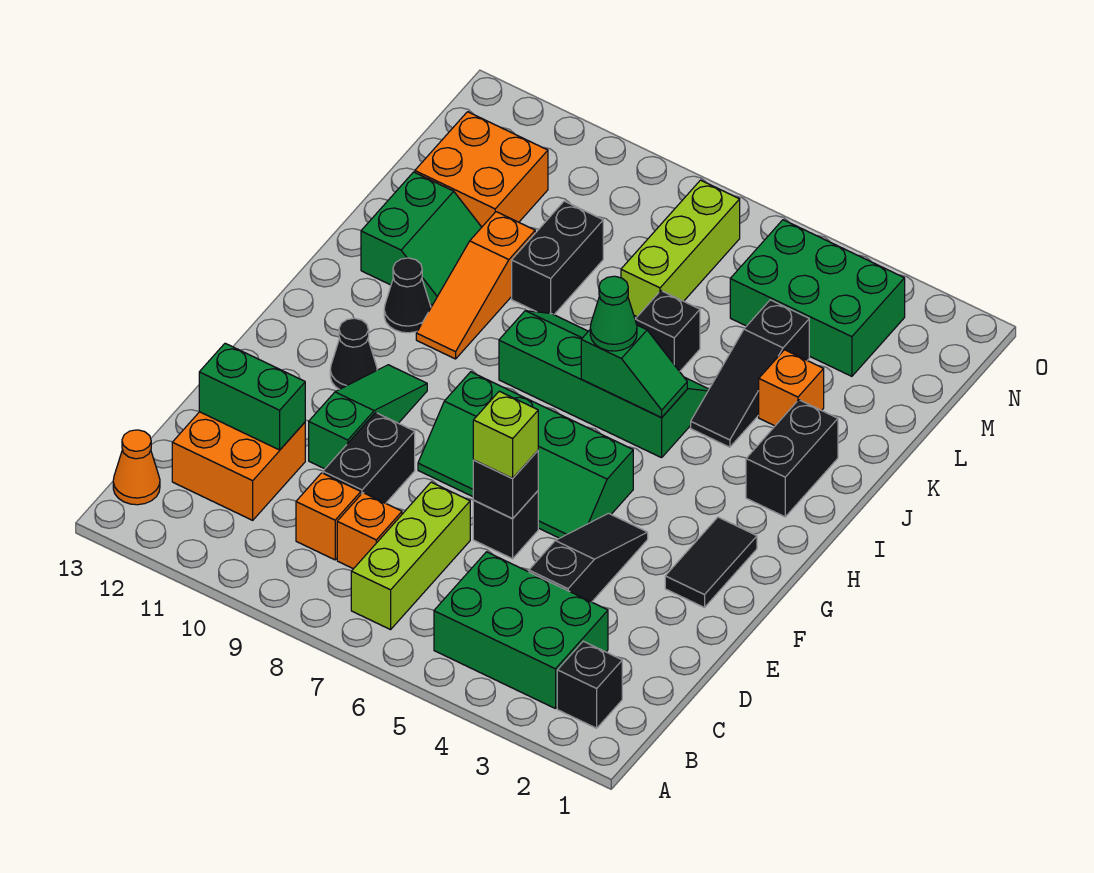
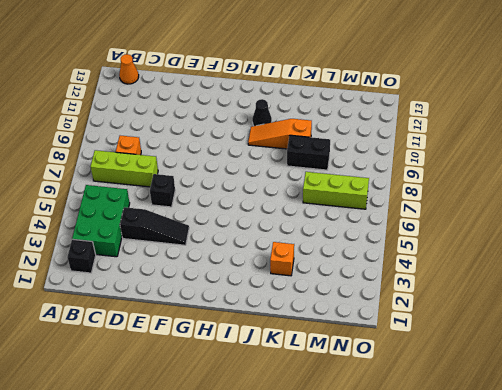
none -> orange 1x1 brick [296,473,361,560]
none -> orange 2x2 brick [172,412,305,520]
none -> black 1x2 brick [323,413,415,503]
none -> green 1x3 slope [309,365,427,469]

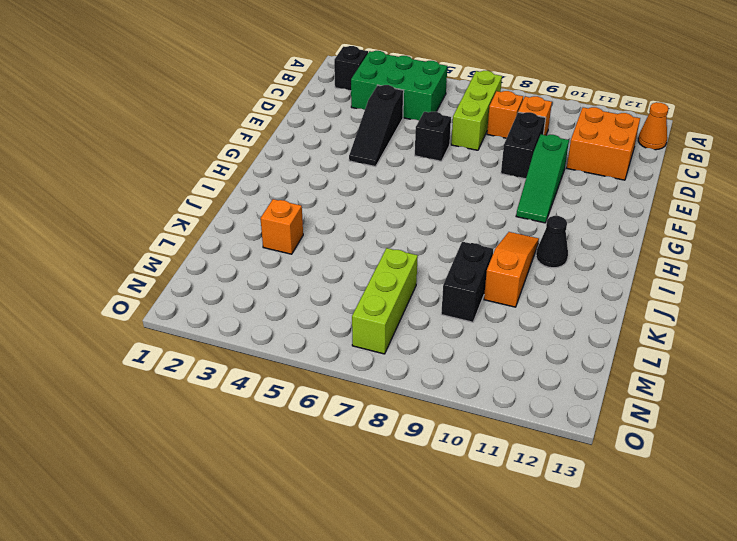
none -> black 1x2 tile [665,517,757,608]
none -> green 2x4 slope [418,372,633,538]
none -> black 1x1 cone [330,318,377,389]
none -> black 1x2 brick [746,400,838,517]

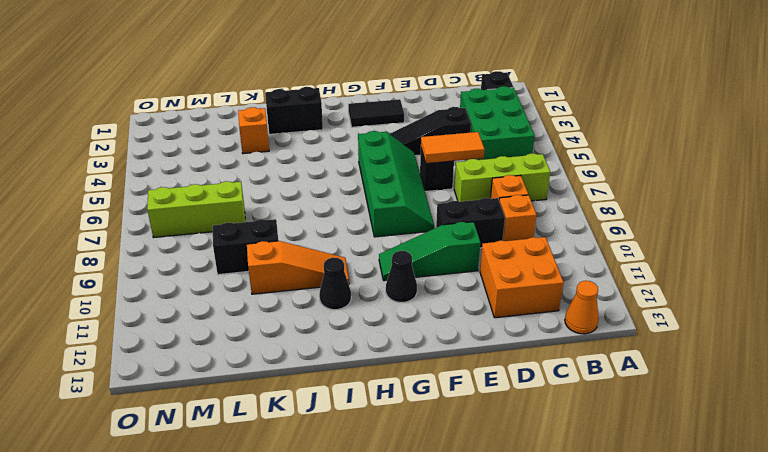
orange 1x2 tile [421,132,485,164] -> black 1x1 brick [473,451,538,518]
none -> green 2x4 slope [499,311,709,458]
none -> black 1x3 slope [691,300,809,447]
none -> green 2x2 slope [361,172,482,305]
none -> black 1x1 brick [635,291,700,371]

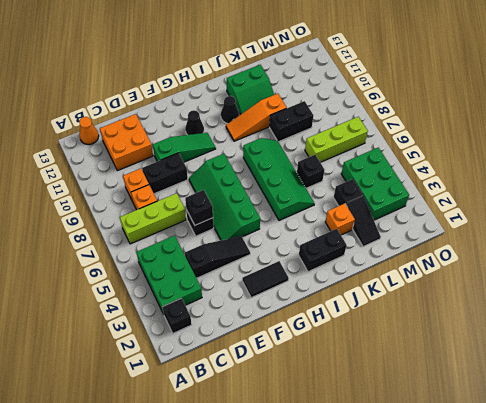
black 1x3 slope [334,179,381,247] -> black 1x3 slope turned to [691,300,809,447]
none -> orange 2x2 brick [415,112,548,227]
none -> green 1x2 brick [199,343,305,450]
none -> green 1x2 slope [581,325,687,417]
none -> lime 1x1 brick [473,391,538,478]

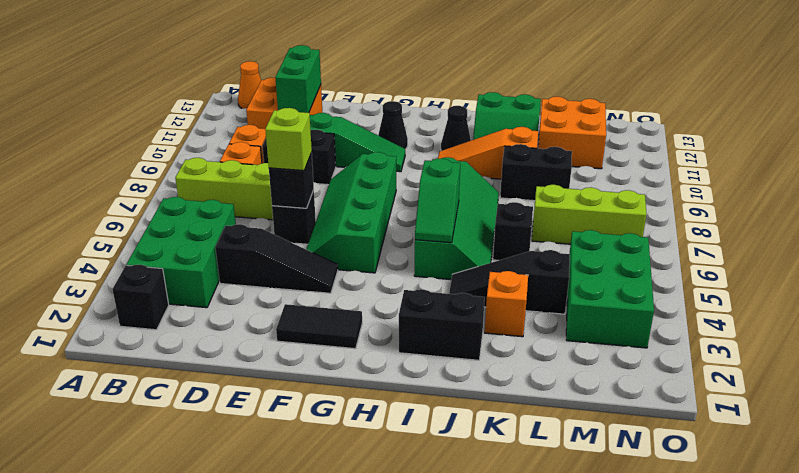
none -> green 1x1 cone [590,276,637,351]

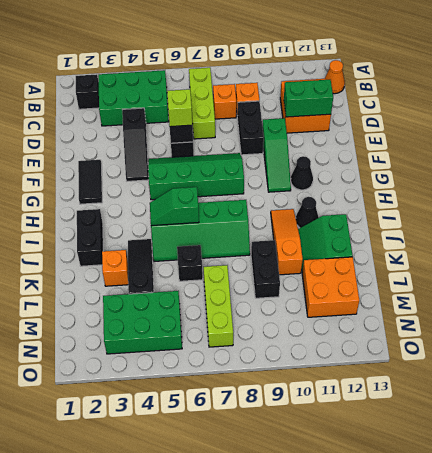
none -> green 1x1 cone [590,276,637,351]

